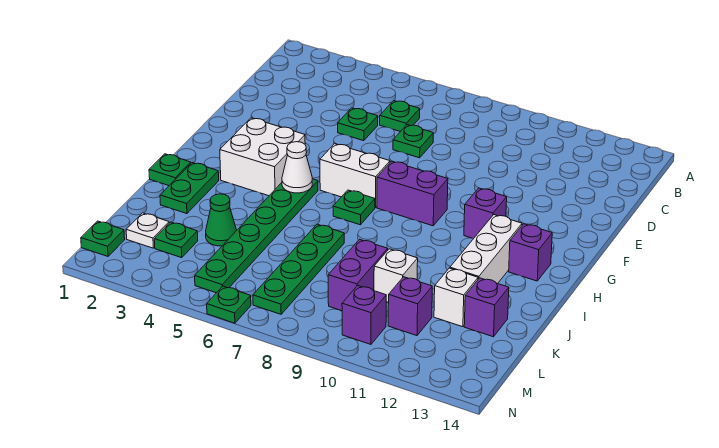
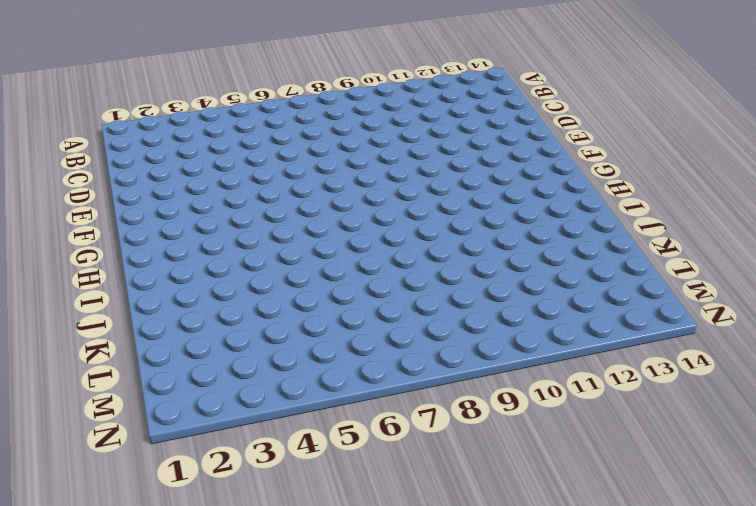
none -> green 1x1 plate [380,101,420,132]
none -> green 1x1 plate [338,108,378,141]
none -> green 1x1 plate [393,125,433,158]

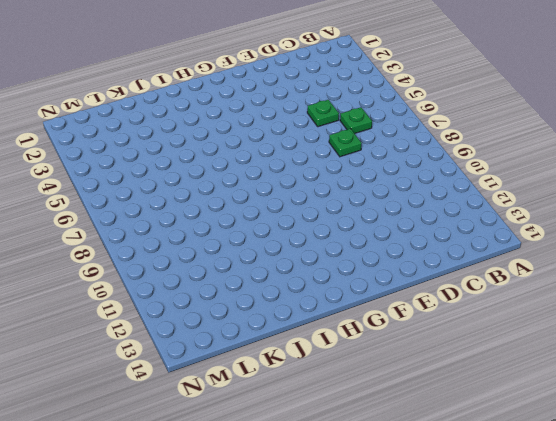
none -> white 2x2 brick [220,118,305,196]
none -> white 1x2 brick [320,144,390,208]
none -> purple 1x2 brick [377,161,448,226]

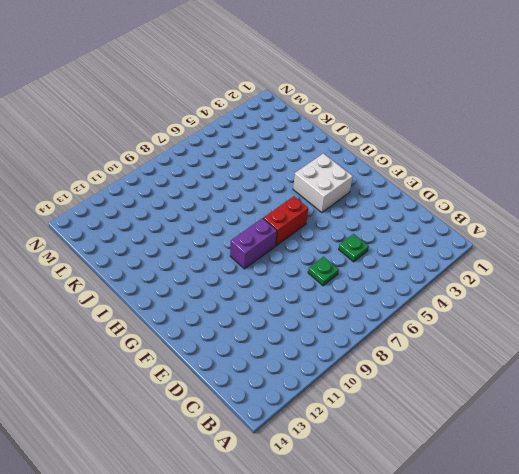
red 1x2 brick [263,196,308,246] -> white 1x2 brick [320,144,390,208]
none -> green 1x1 plate [380,101,420,132]
none -> purple 1x1 brick [464,188,507,239]
none -> green 1x6 plate [195,179,318,293]

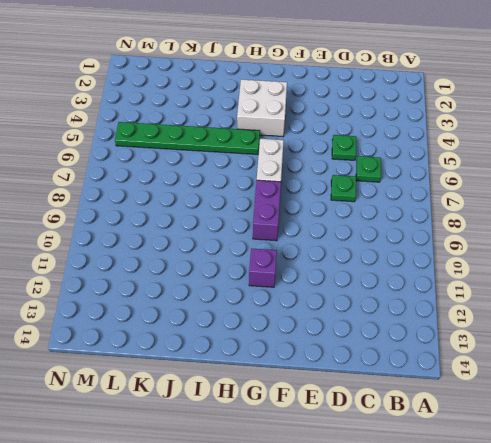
none -> green 1x1 plate [333,190,375,225]
none -> white 1x3 brick [450,215,522,284]
none -> purple 1x1 brick [509,224,552,281]

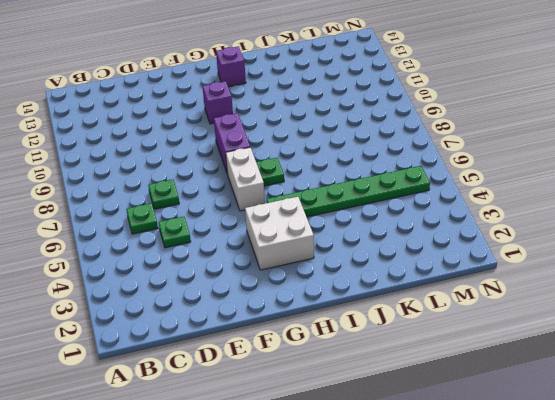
none -> white 1x3 brick [450,215,522,284]
none -> green 1x1 plate [149,154,191,186]
none -> green 1x2 plate [160,163,219,214]

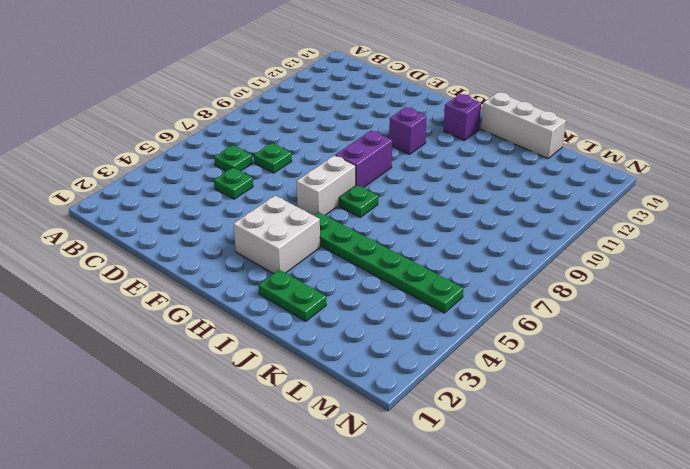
white 1x3 brick [481,92,566,158] -> white 1x3 brick moved to [450,215,522,284]
none -> green 1x1 plate [149,154,191,186]
none -> green 1x4 plate [253,224,344,314]
none -> green 1x1 cone [206,194,237,246]

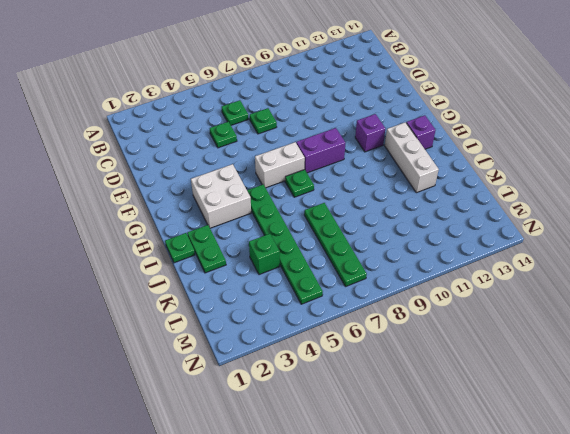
green 1x1 brick [249,234,280,275] -> green 1x1 cone [206,194,237,246]
none -> purple 1x2 brick [328,239,388,311]
none -> white 1x1 brick [374,249,418,302]
none -> white 1x1 brick [434,268,478,327]

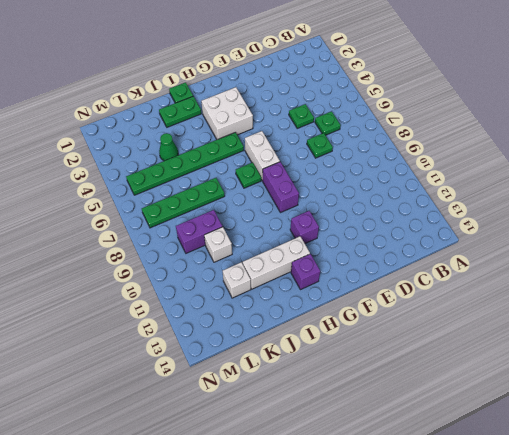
none -> purple 1x1 brick [464,278,509,337]
none -> white 1x1 plate [126,213,169,248]
none -> green 1x1 plate [154,222,198,258]

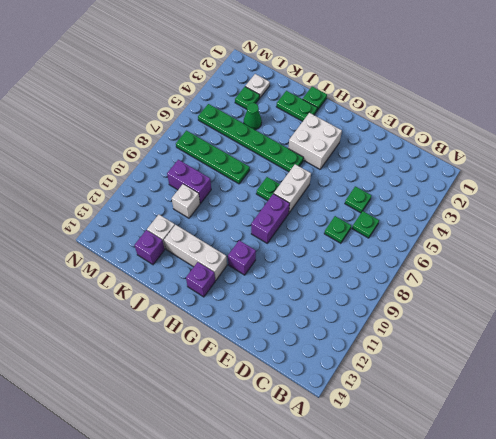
none -> purple 1x1 brick [388,277,432,336]
none -> green 1x1 plate [81,221,125,256]
none -> purple 1x1 brick [342,286,386,344]

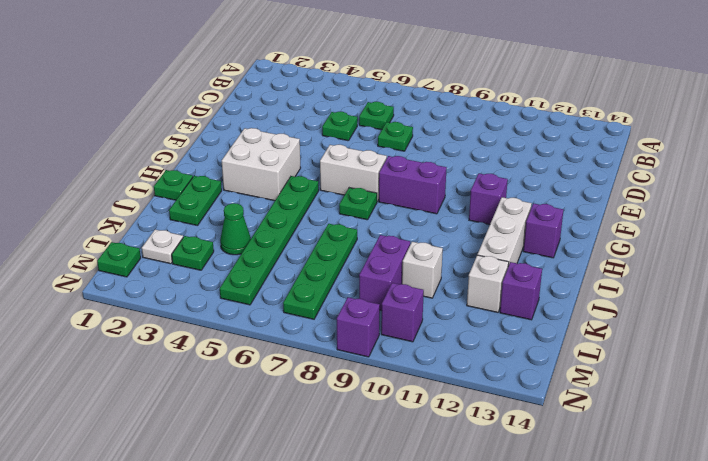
purple 1x1 brick [337,297,380,357] -> purple 1x1 brick moved to [388,277,432,336]
none -> green 1x1 plate [207,286,251,323]
none -> white 1x1 cone [282,142,312,193]

